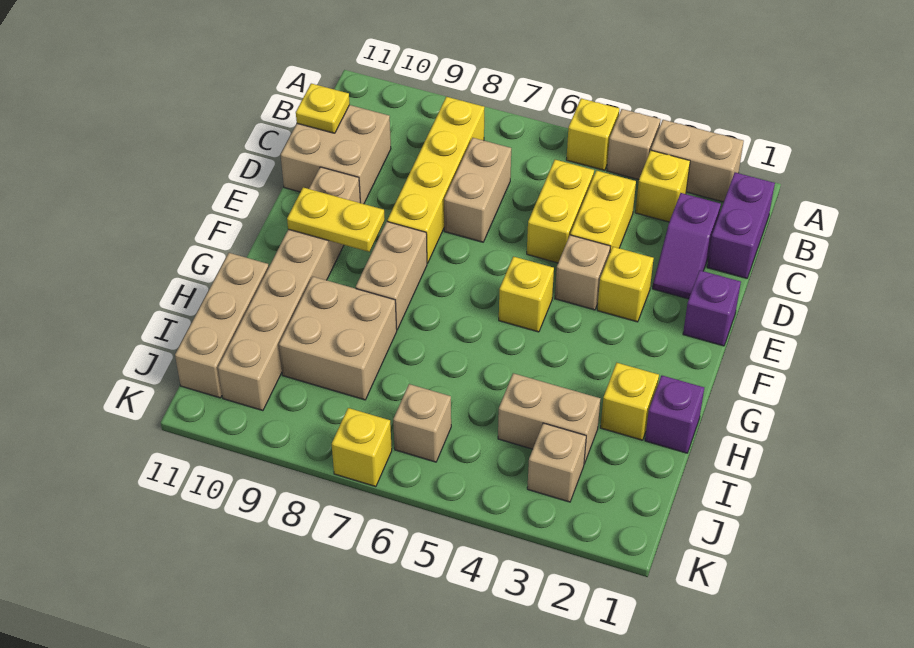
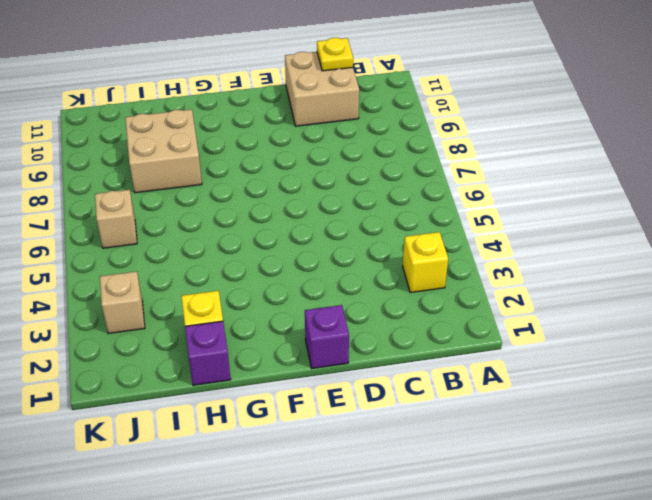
none -> tan 1x2 brick [651,120,744,202]
none -> tan 1x1 brick [607,109,661,180]
none -> yellow 1x1 brick [566,98,619,170]

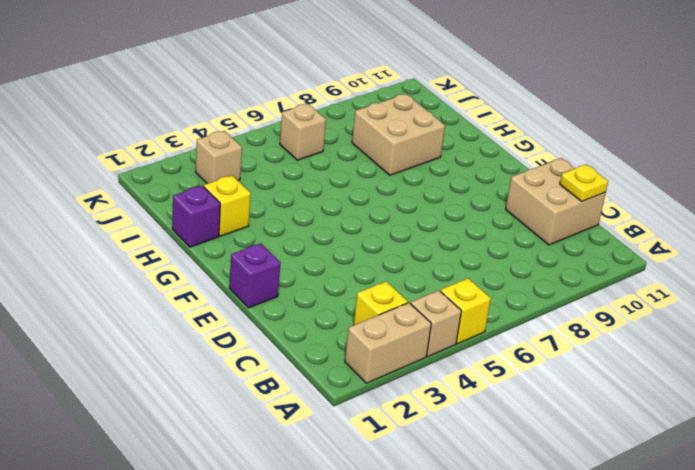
none -> purple 1x2 brick [707,172,775,278]
none -> yellow 1x4 brick [387,97,485,263]
none -> purple 1x2 slope [653,193,721,299]

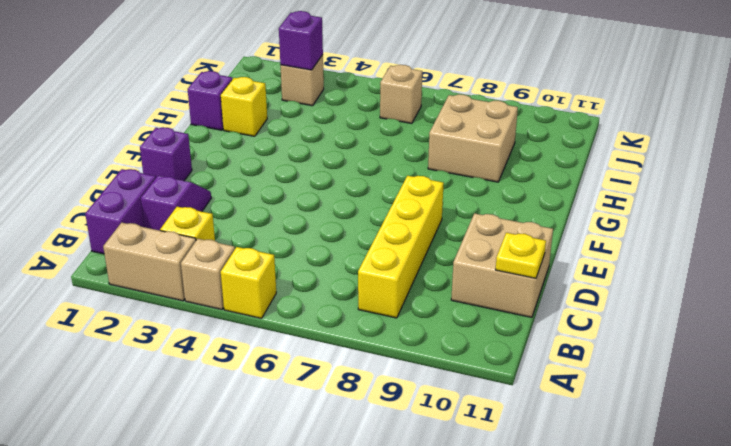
purple 1x1 brick [279,11,323,70] -> none
none -> yellow 1x2 brick [570,171,636,252]
none -> yellow 1x2 brick [527,160,594,263]
none -> tan 1x2 brick [444,138,511,242]

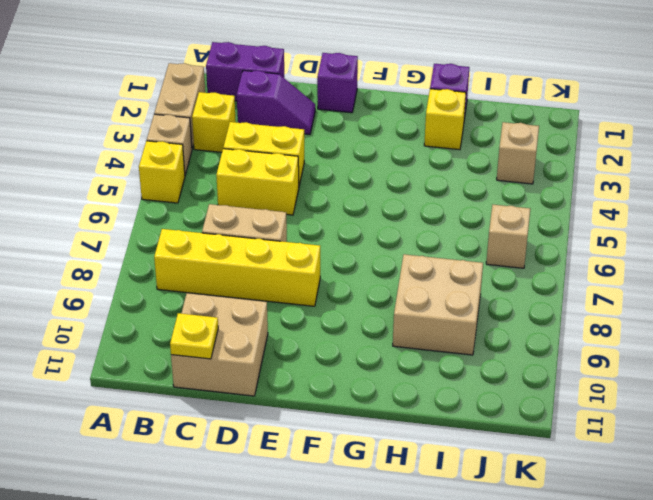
none -> yellow 1x1 brick [597,247,654,322]
none -> tan 1x1 brick [555,235,610,310]
none -> tan 1x6 brick [218,167,360,411]

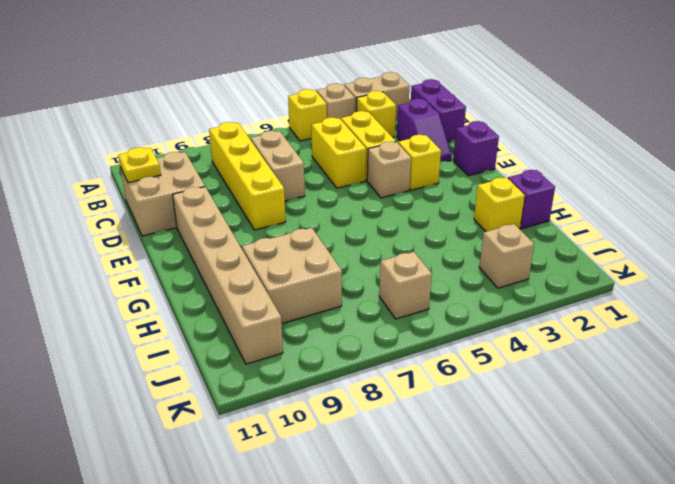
none -> yellow 1x1 brick [499,257,554,332]
none -> tan 1x2 brick [356,222,427,330]
none -> tan 1x3 brick [175,253,269,398]

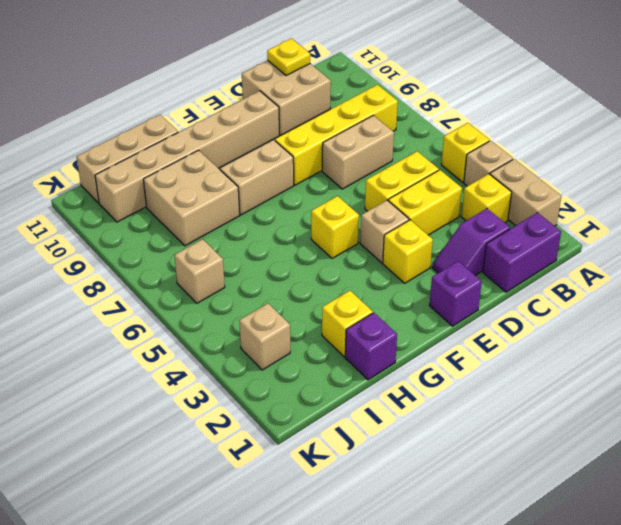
none -> tan 1x2 brick [498,373,600,464]
none -> yellow 1x1 brick [332,408,392,487]
none -> yellow 1x2 plate [287,187,385,252]

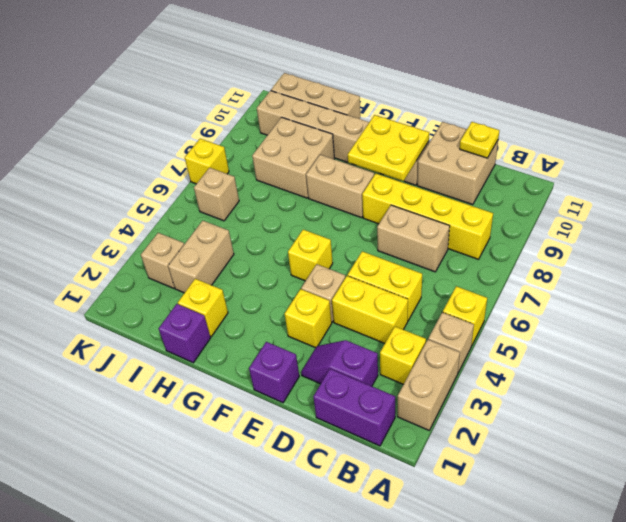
yellow 2x2 plate [348,115,429,181] -> yellow 1x2 plate [287,187,385,252]

